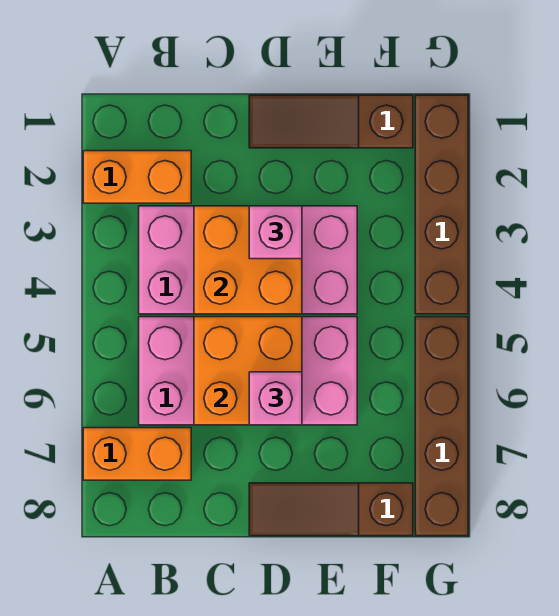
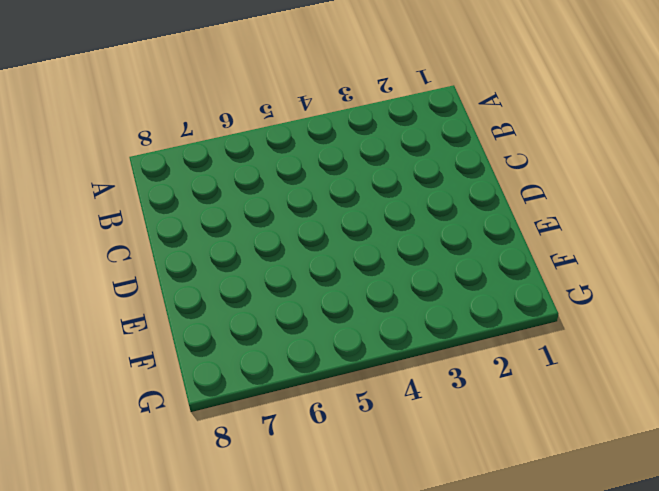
none -> orange 1x2 brick [83,151,191,203]
none -> orange 1x2 brick [83,428,191,480]
none -> pink 2x4 brick [139,206,357,314]

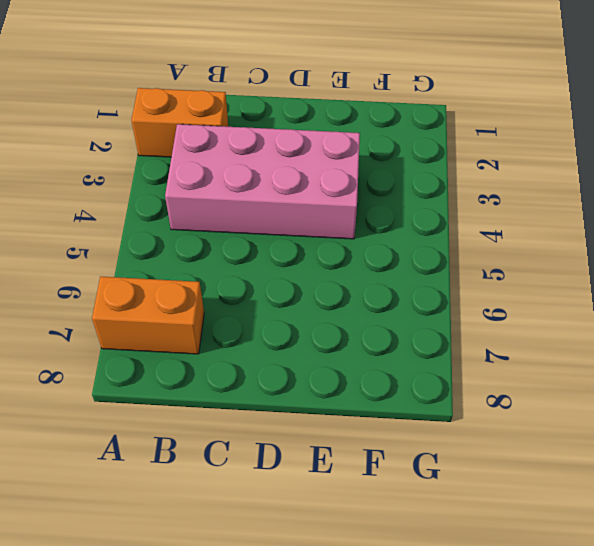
none -> pink 2x4 brick [139,317,357,425]
none -> brown 1x3 slope [249,95,413,148]
none -> brown 1x3 slope [249,483,413,536]

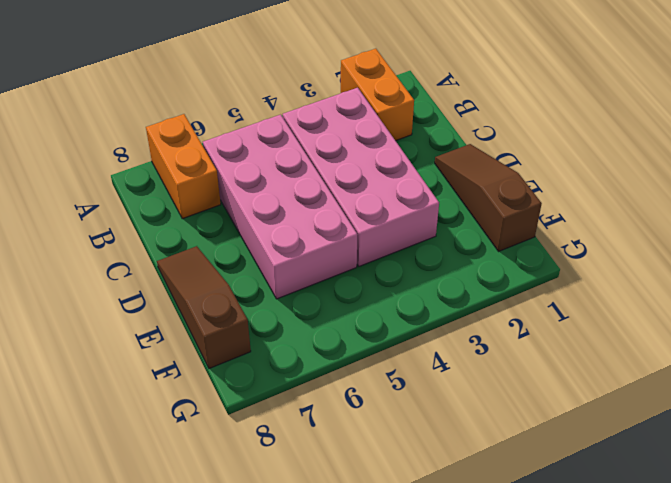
none -> brown 1x4 brick [415,95,468,314]
none -> brown 1x4 brick [415,317,468,536]
none -> orange 2x2 brick [194,206,302,314]

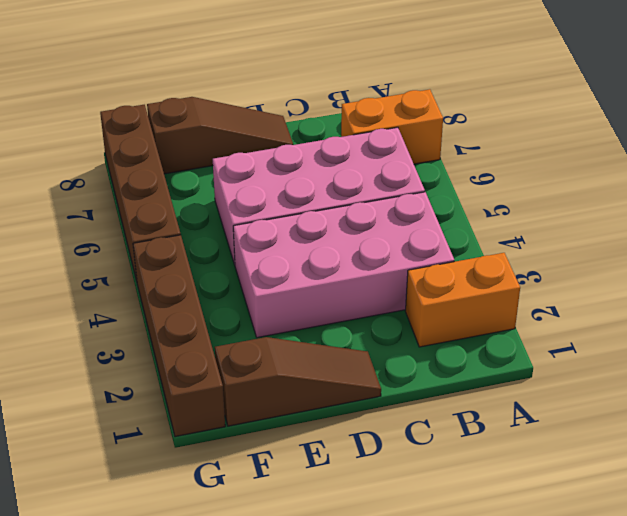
none -> orange 2x2 brick [194,206,302,314]
none -> orange 2x2 brick [194,317,302,425]
none -> pink 1x1 brick [249,206,302,259]

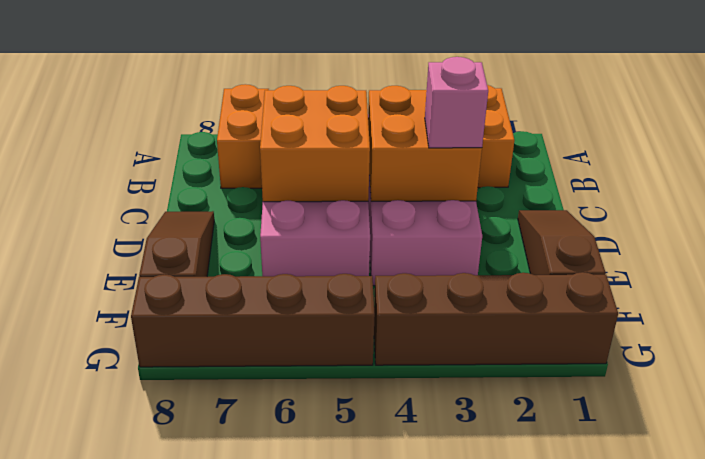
none -> pink 1x1 brick [249,372,302,425]

